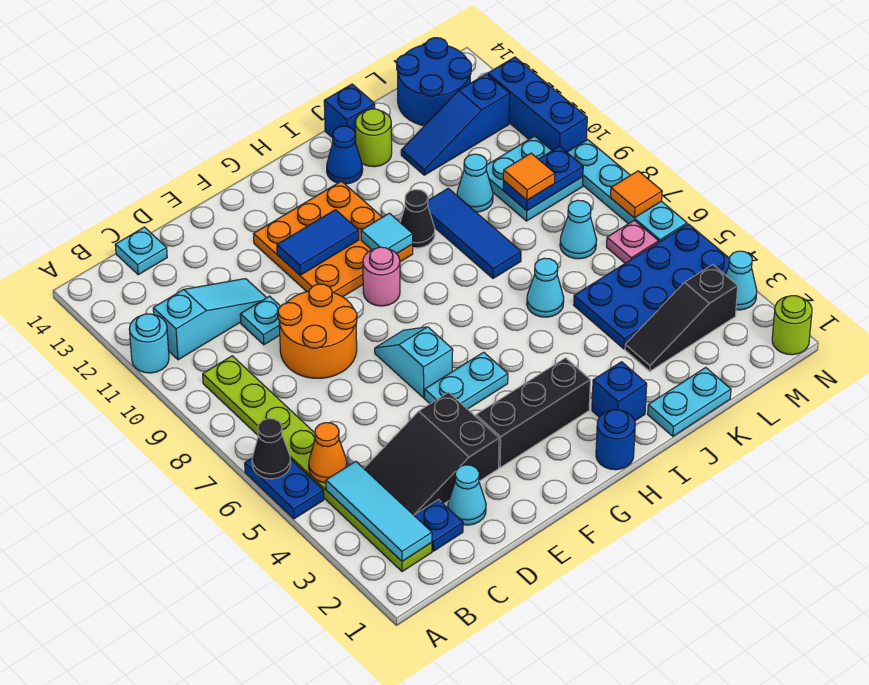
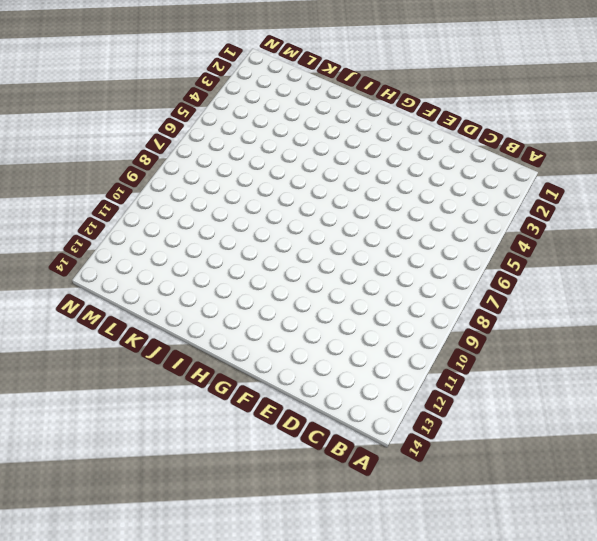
none -> blue 1x2 plate [245,458,324,519]
none -> cyan 1x1 round brick [129,314,169,373]
none -> lime 1x8 plate [203,356,432,572]
none -> cyan 1x3 slope [153,279,266,360]

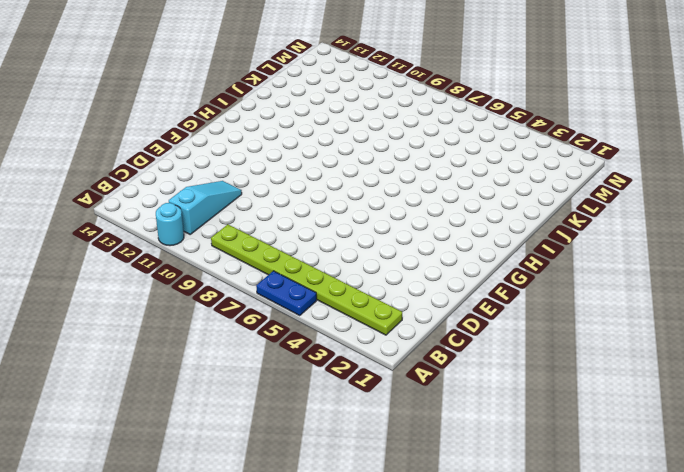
none -> blue 1x1 plate [414,500,463,551]
none -> black 2x3 slope [364,392,499,515]
none -> cyan 1x1 plate [115,227,167,275]
none -> cyan 1x1 cone [448,465,486,525]

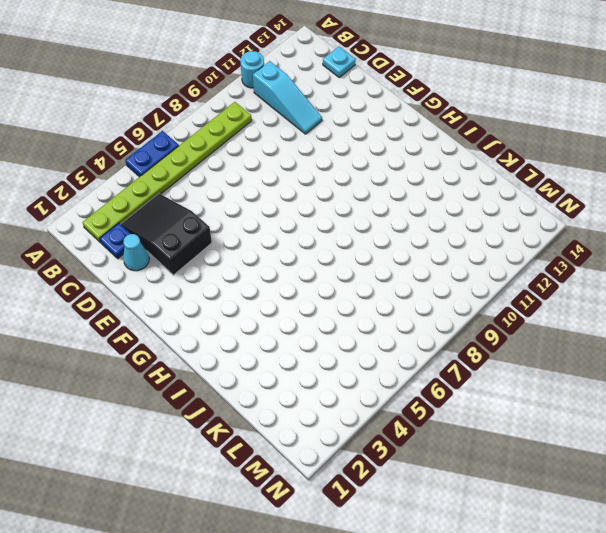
none -> orange 2x2 round brick [278,284,357,378]
none -> cyan 1x1 plate [240,296,281,345]
none -> black 1x3 brick [476,358,590,468]
none -> cyan 1x2 plate [425,352,508,409]

